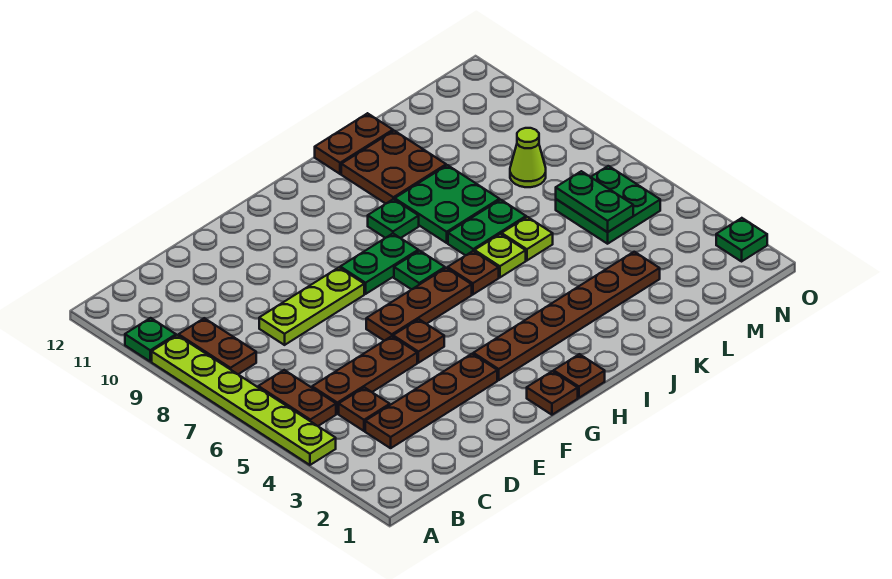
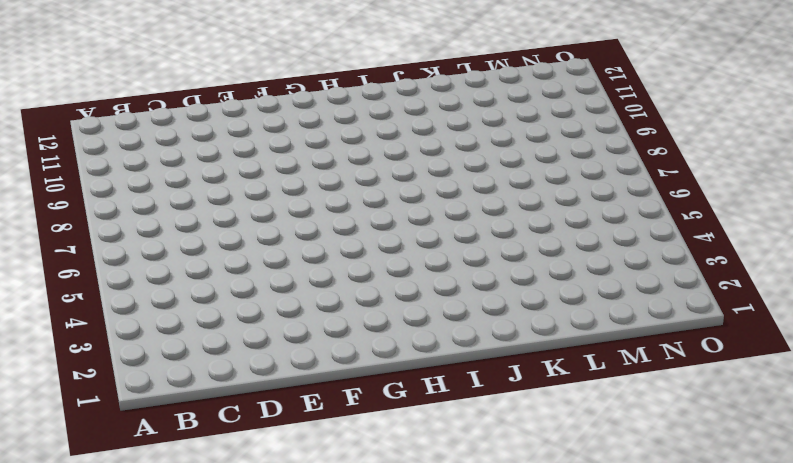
none -> lime 1x6 plate [152,335,336,465]
none -> green 1x1 plate [125,318,176,361]
none -> brown 1x2 plate [258,370,336,426]

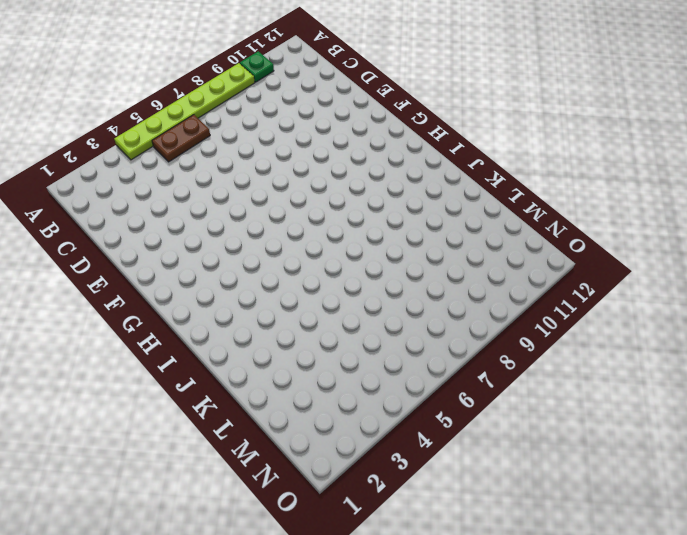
none -> brown 1x2 plate [179,318,256,374]
none -> brown 1x4 plate [365,354,497,448]
none -> brown 1x1 plate [339,387,390,431]

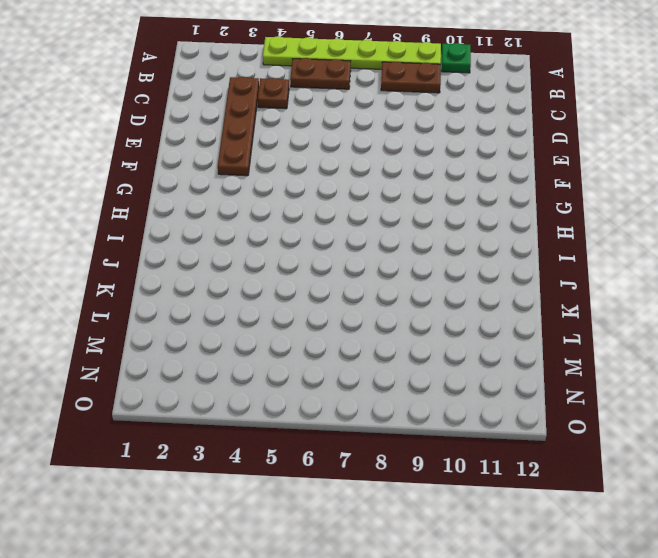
none -> brown 1x3 plate [312,336,417,414]
none -> lime 1x3 plate [259,268,364,345]
none -> brown 1x1 plate [393,319,444,363]

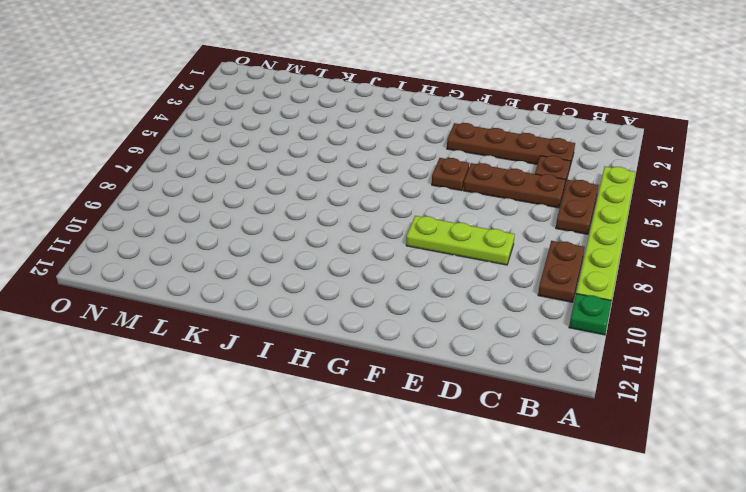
none -> brown 1x3 plate [366,268,472,341]
none -> brown 1x1 plate [527,371,578,415]
none -> brown 1x6 plate [473,252,660,380]

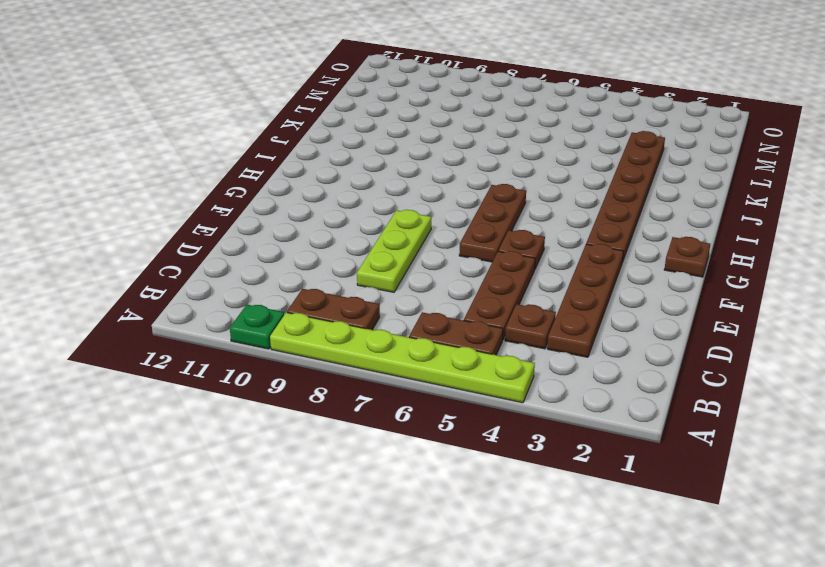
none -> green 1x2 plate [340,234,418,294]
none -> brown 1x1 plate [553,354,605,398]
none -> green 1x1 plate [394,251,445,289]

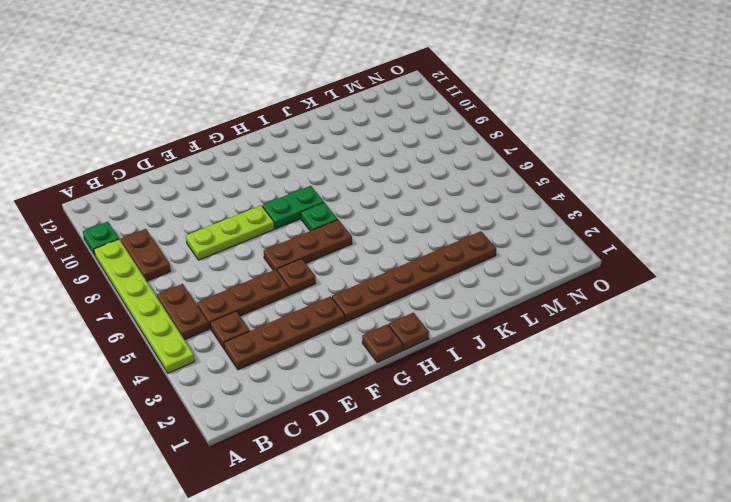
none -> brown 1x1 plate [448,251,499,294]
none -> green 1x1 plate [368,199,419,238]
none -> lime 1x1 plate [475,234,526,277]

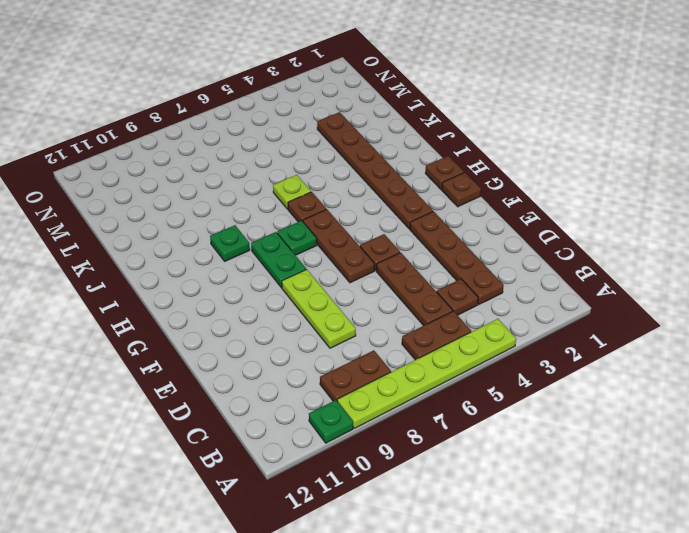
none -> green 1x2 plate [448,200,526,255]
none -> green 2x2 plate [395,165,499,243]
none -> brown 2x2 plate [341,131,446,204]

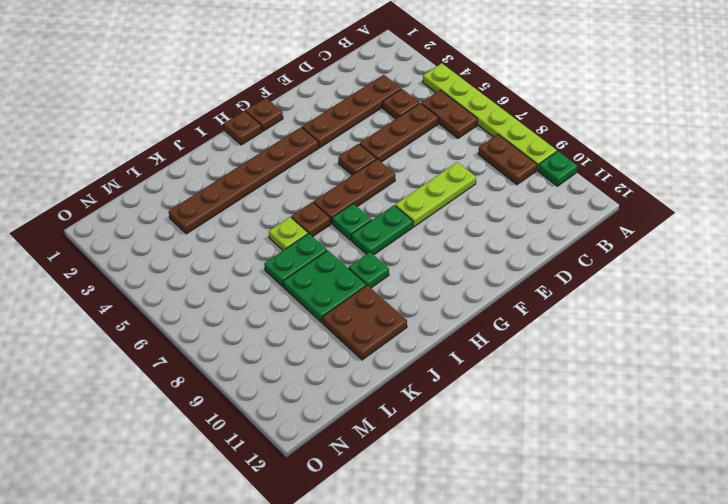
none -> brown 1x2 plate [315,113,393,174]
none -> lime 1x1 plate [502,217,553,260]
none -> green 2x2 plate [556,166,660,244]

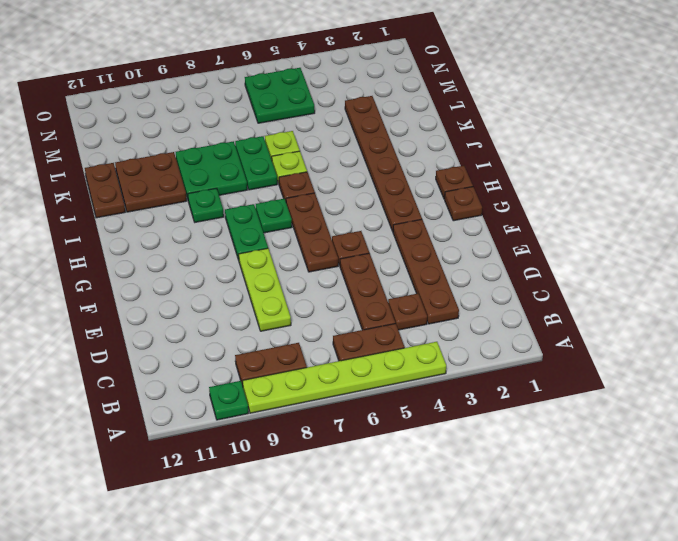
none -> lime 1x1 cone [510,128,546,187]
none -> green 1x1 plate [716,218,767,261]
none -> green 1x2 plate [556,171,633,232]

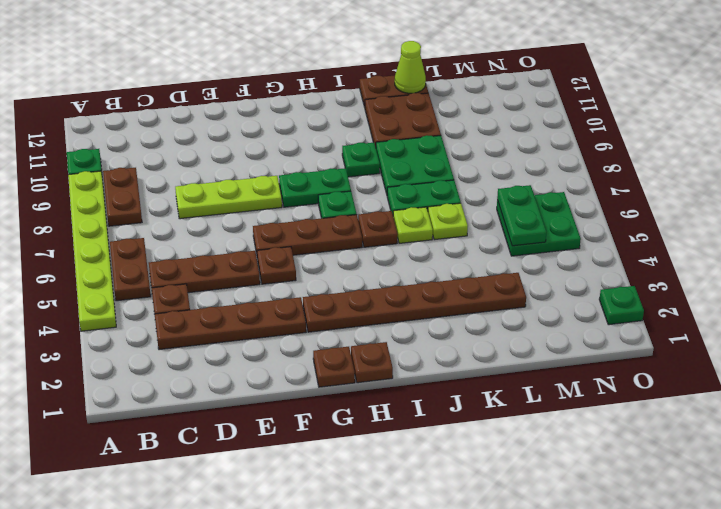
lime 1x1 cone [395,41,426,93] -> lime 1x1 cone moved to [510,128,546,187]

